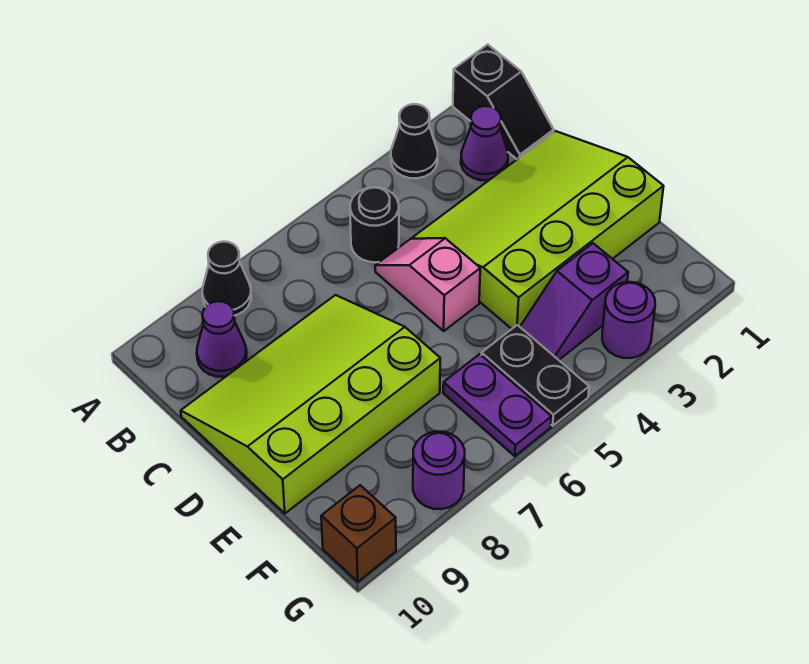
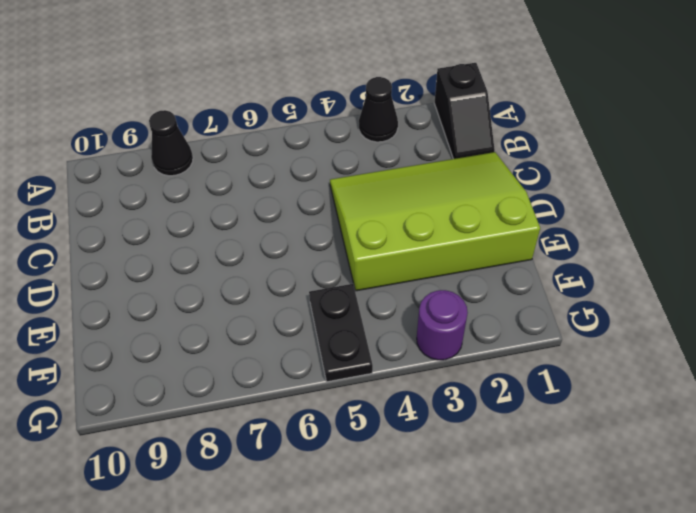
none -> purple 1x1 cone [461,106,508,180]
none -> black 1x1 round brick [350,187,399,262]
none -> purple 1x1 cone [197,301,247,377]

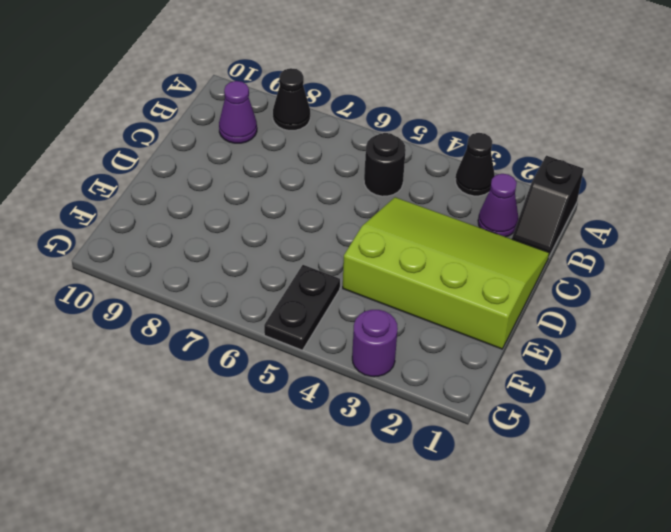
none -> pink 1x2 slope [375,238,480,331]
none -> lime 3x4 slope [181,295,440,513]
none -> purple 1x2 slope [520,243,628,360]

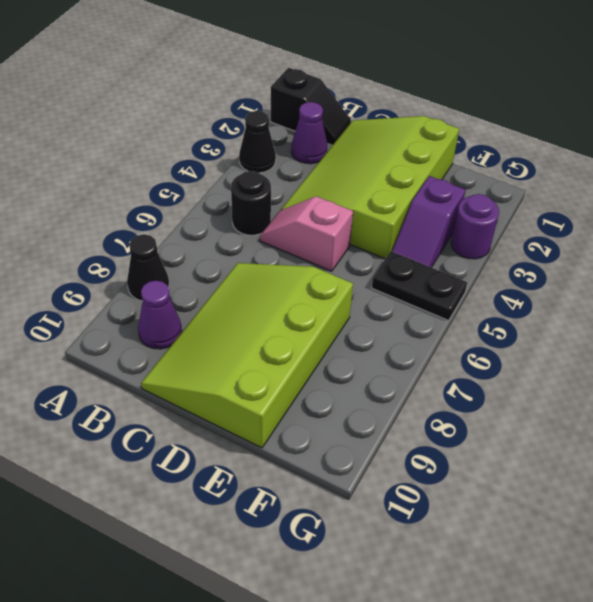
none -> purple 1x2 plate [443,354,552,456]
none -> purple 1x1 round brick [413,431,465,509]
none -> brown 1x1 brick [321,485,396,582]

